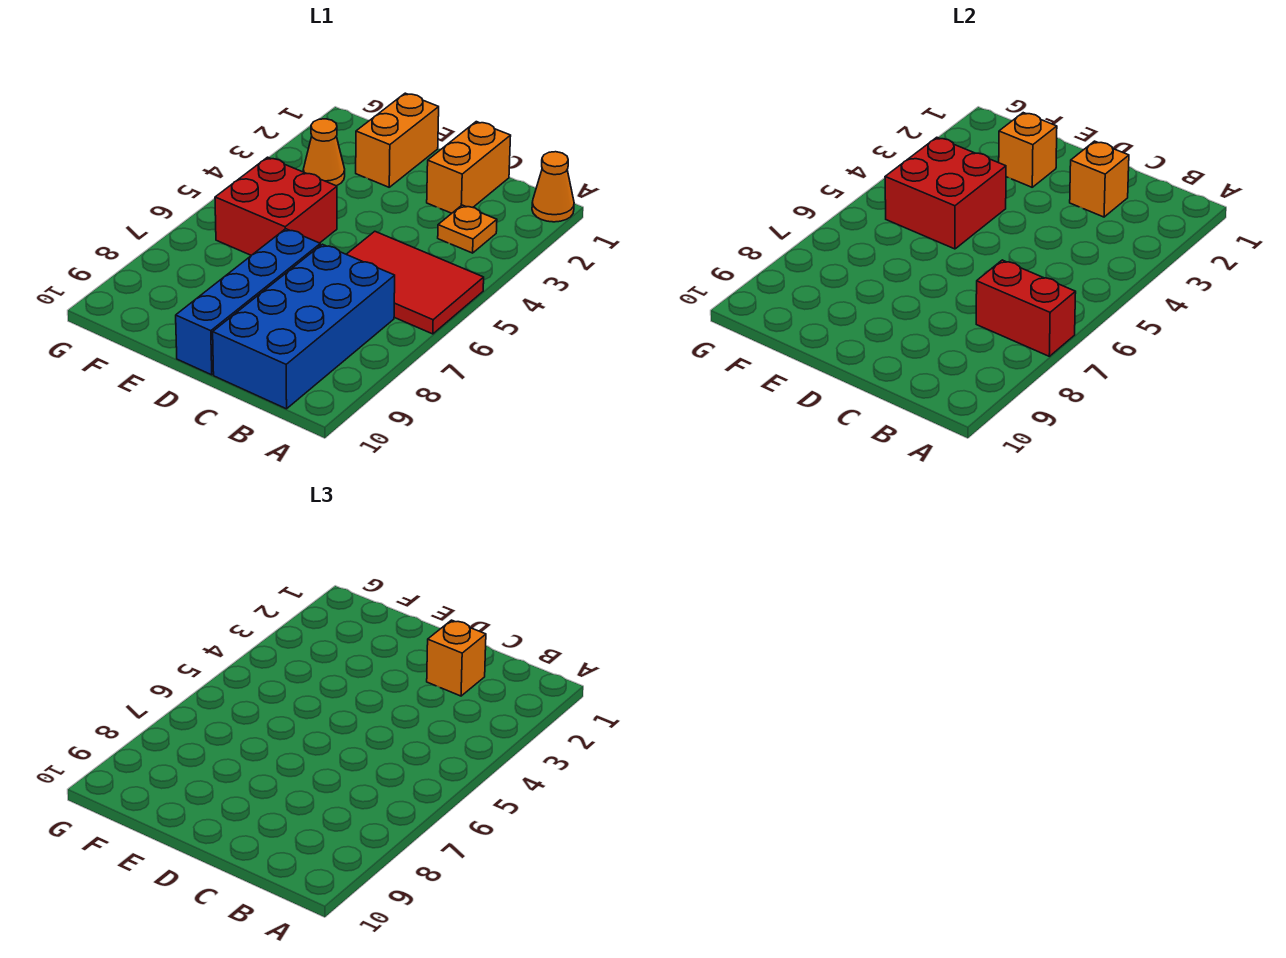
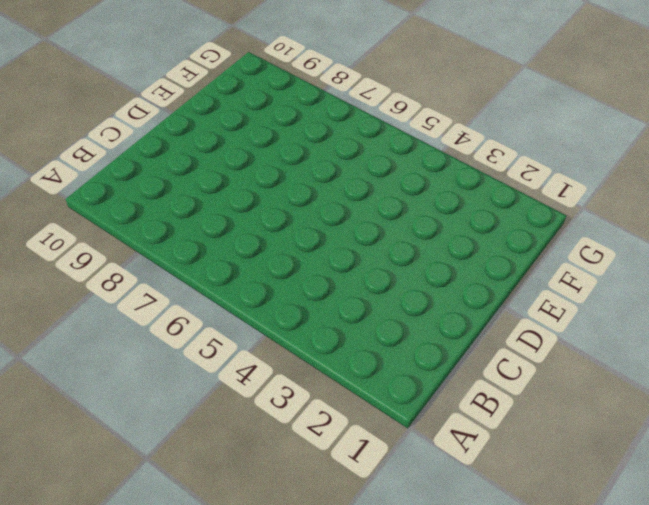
none -> orange 1x1 cone [532,152,574,222]
none -> red 2x3 tile [346,231,484,334]
none -> orange 1x1 plate [438,205,497,253]

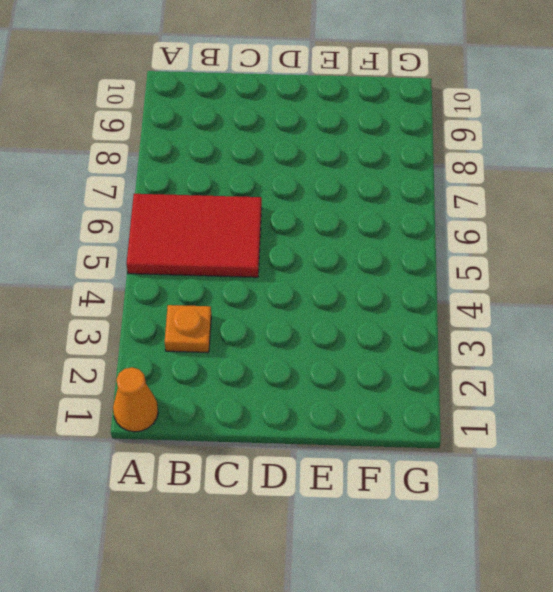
none -> blue 2x4 brick [213,244,395,409]
none -> orange 1x2 brick [427,122,511,213]
none -> blue 1x4 brick [176,229,320,375]

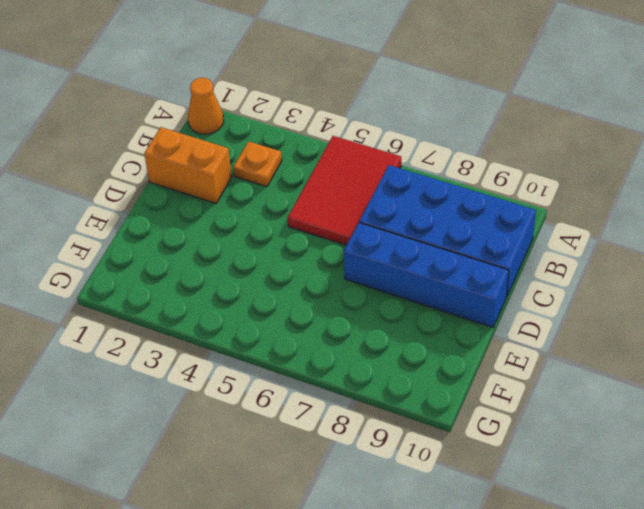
none -> orange 1x2 brick [356,93,439,187]
none -> red 2x2 brick [215,157,337,255]
none -> orange 1x1 cone [303,119,345,186]

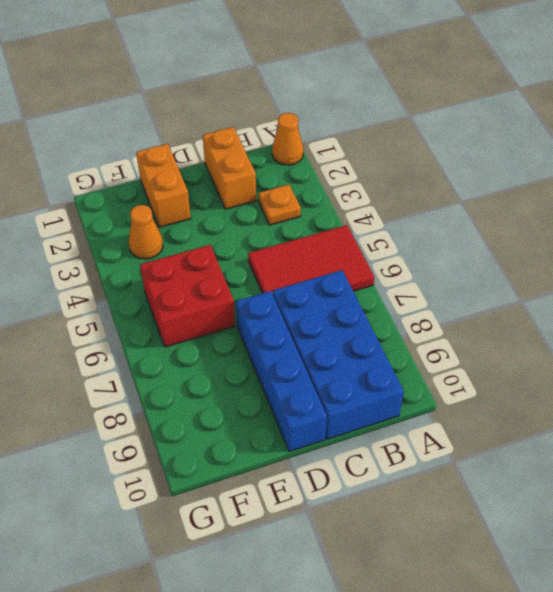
none -> red 1x2 brick [976,260,1076,356]
none -> orange 1x1 brick [1070,141,1129,217]
none -> orange 1x1 brick [999,113,1057,187]

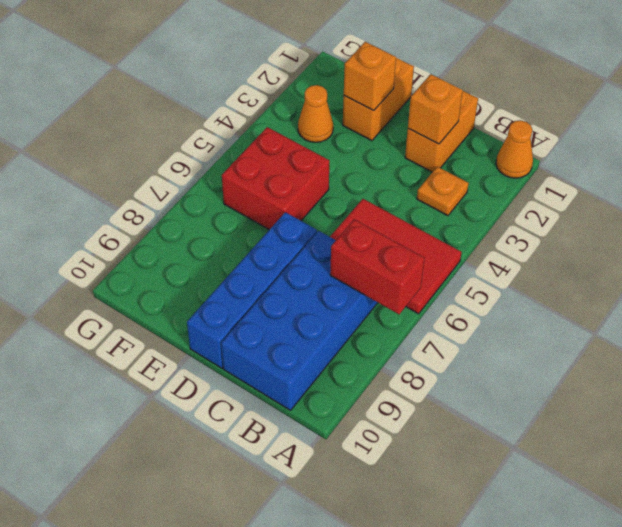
none -> red 2x2 brick [885,137,1006,249]
none -> orange 1x1 brick [427,620,486,696]

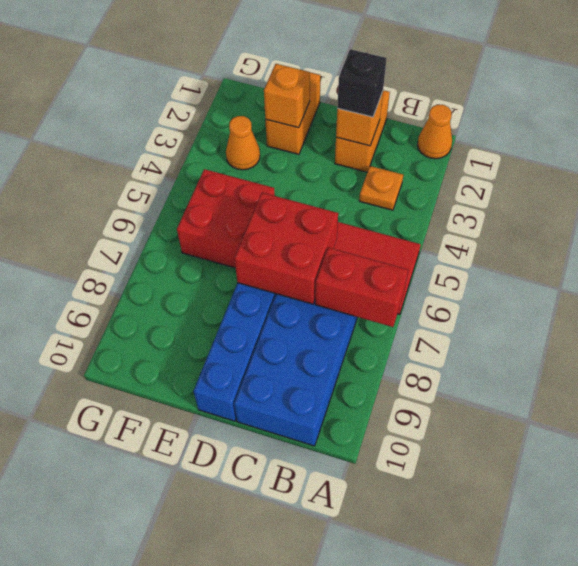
black 1x1 brick [337,49,387,117] -> orange 1x1 brick [427,620,486,696]
red 2x2 brick [234,193,338,304] -> red 2x2 brick moved to [885,137,1006,249]

